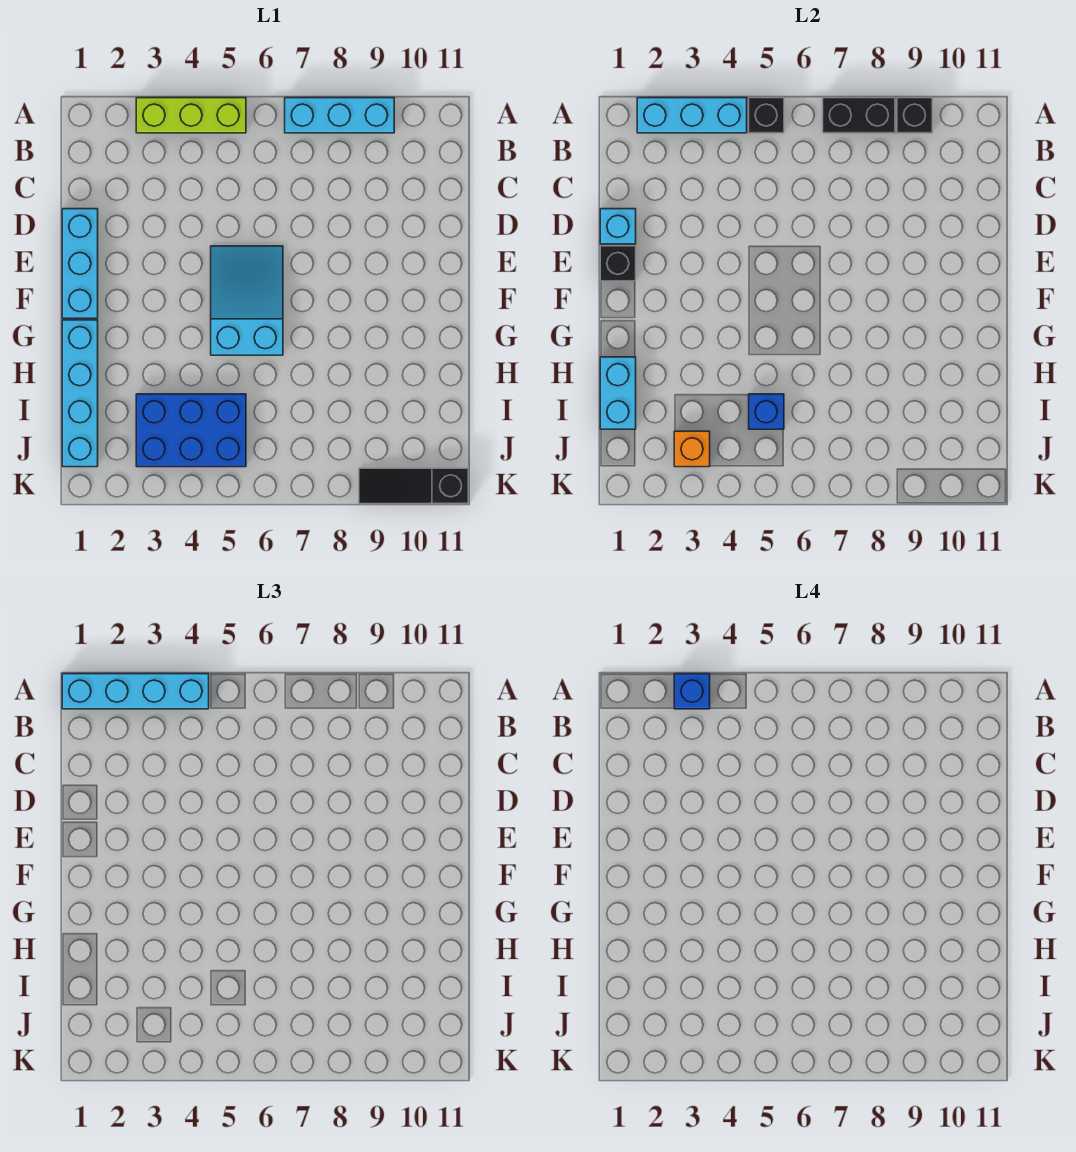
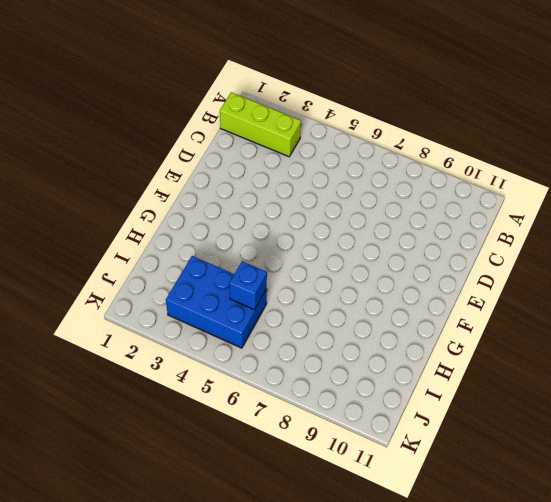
lime 1x3 brick [220,92,301,157] -> lime 1x3 brick moved to [136,98,246,133]
none -> cyan 1x3 brick [285,98,394,133]
none -> cyan 1x3 brick [62,209,98,318]
none -> cyan 2x3 slope [211,246,283,355]

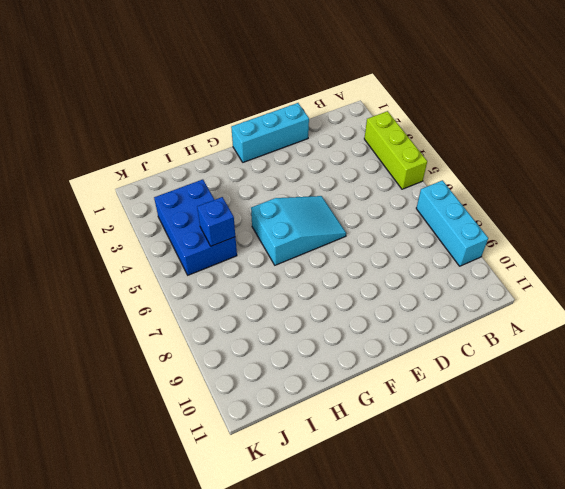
none -> cyan 1x4 brick [62,320,98,467]
none -> black 1x3 slope [359,468,468,504]
none -> cyan 1x3 brick [637,98,747,133]

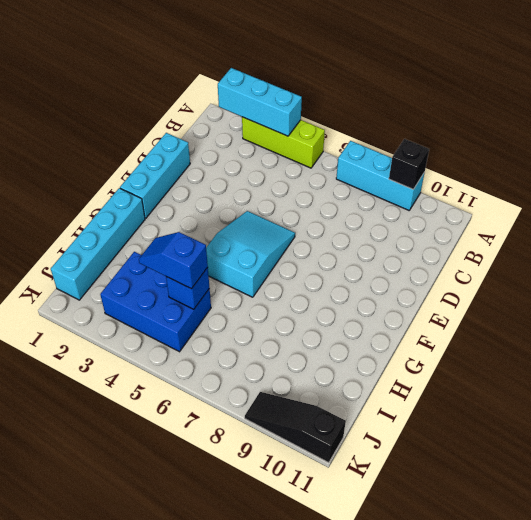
blue 1x2 slope [139,232,208,289] -> none
none -> black 1x1 brick [749,98,784,133]
none -> black 1x2 brick [823,98,895,133]
none -> cyan 1x1 brick [600,209,636,244]

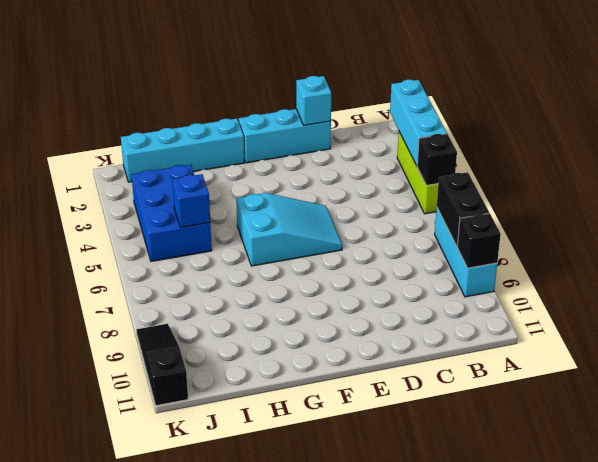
none -> black 1x1 brick [600,246,636,281]
none -> cyan 1x2 brick [600,357,636,429]
none -> orange 1x1 brick [674,431,710,467]

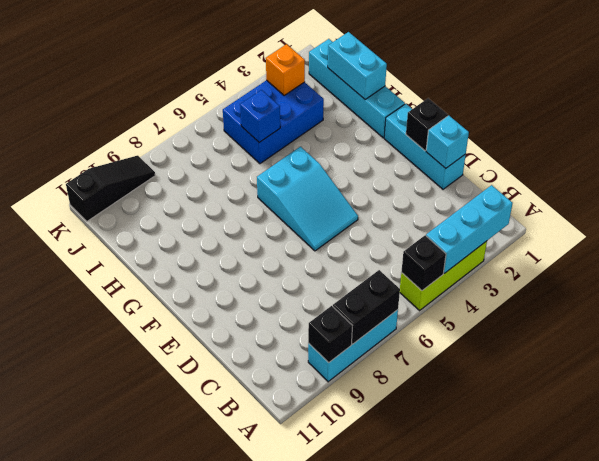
none -> cyan 1x4 brick [62,674,209,709]
none -> blue 1x1 brick [674,674,710,709]

